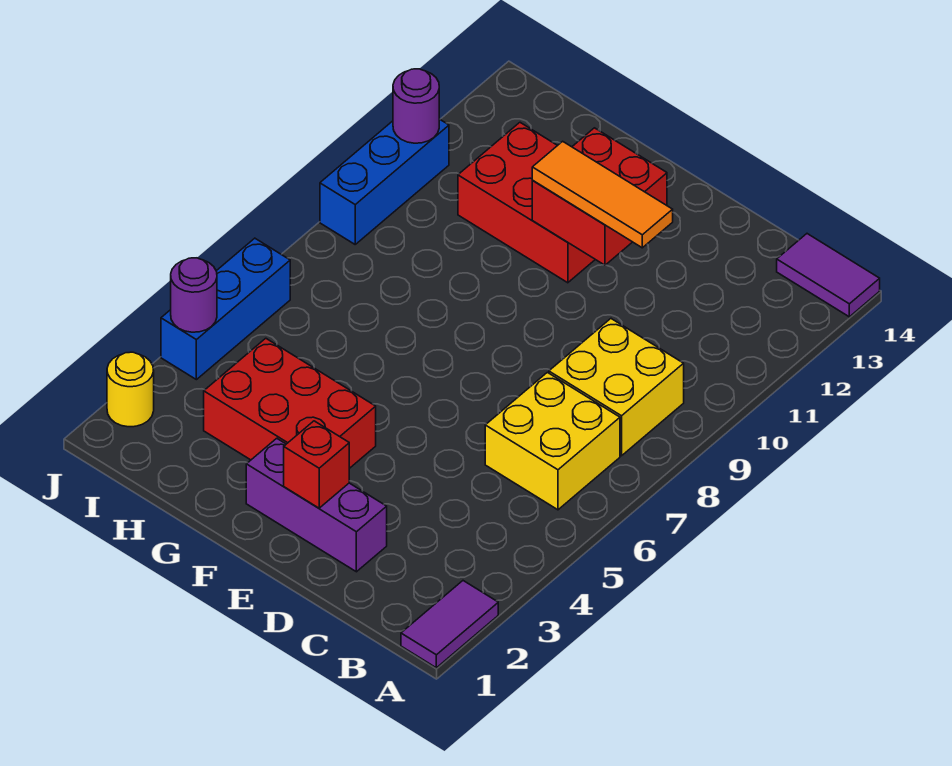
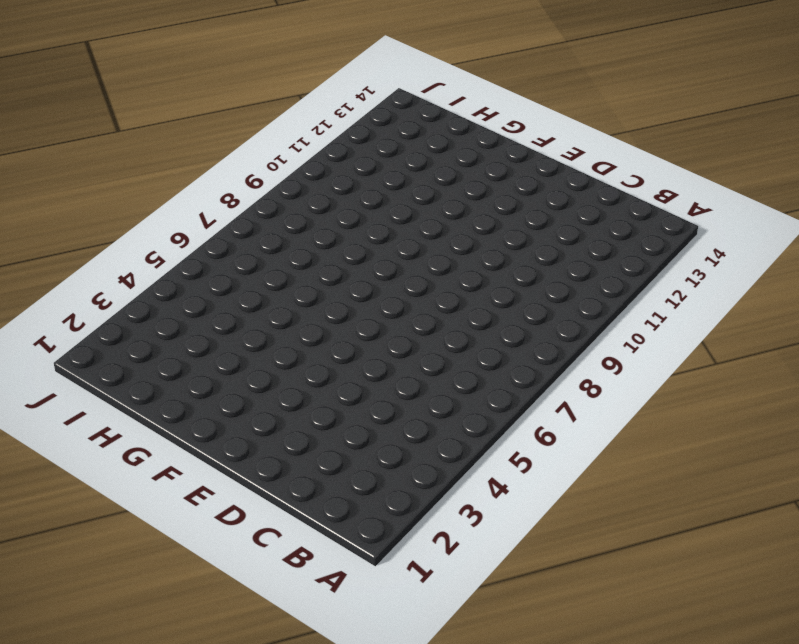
none -> purple 1x2 tile [401,581,498,668]
none -> purple 1x2 tile [777,234,880,317]
none -> yellow 2x2 brick [485,372,620,510]

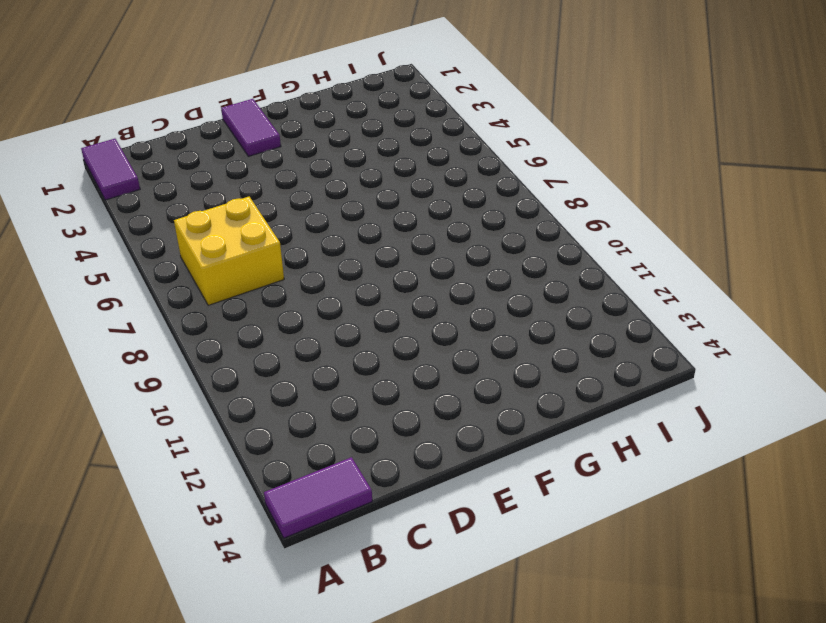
purple 1x2 tile [221,99,281,156] -> purple 1x3 brick [246,438,387,572]
none -> yellow 2x2 brick [549,319,684,456]
none -> red 2x3 brick [204,338,376,468]
none -> red 2x3 brick [458,123,595,283]

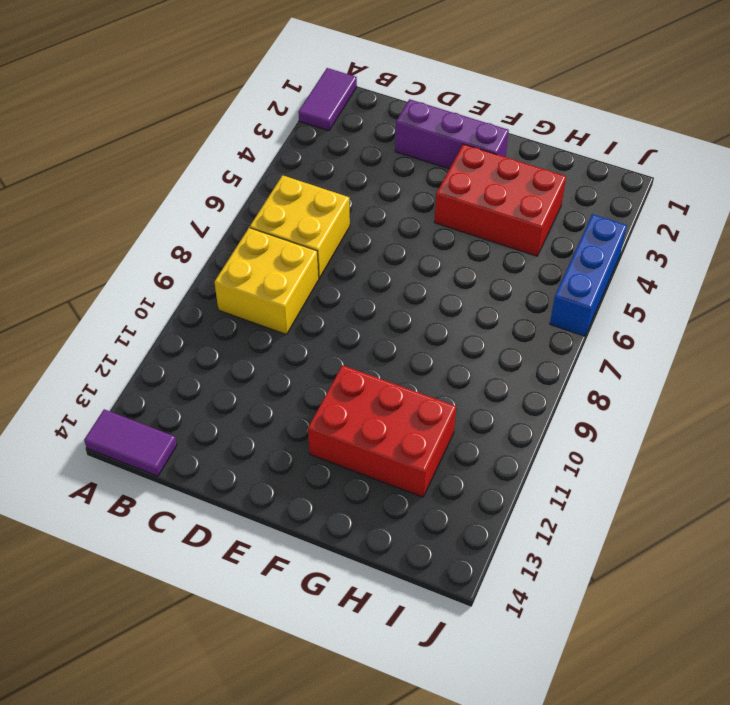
none -> yellow 1x1 round brick [107,352,154,427]
none -> blue 1x3 brick [320,119,449,244]
none -> red 1x1 brick [284,421,349,508]

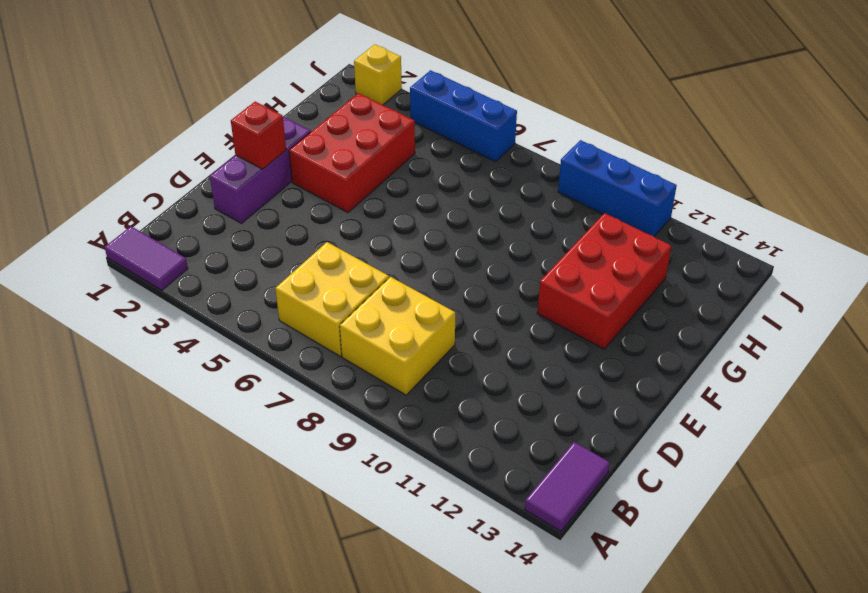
yellow 1x1 brick [354,44,402,105] -> yellow 1x1 round brick [107,352,154,427]
none -> red 2x2 brick [532,128,667,265]
none -> purple 1x1 round brick [171,258,217,332]
none -> purple 1x1 round brick [393,69,439,143]

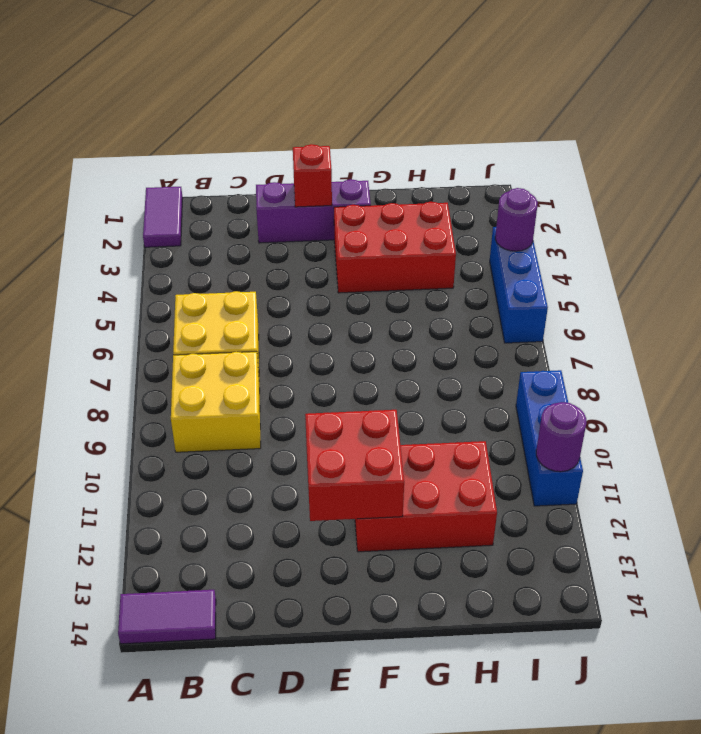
none -> yellow 1x1 round brick [107,352,154,427]
none -> orange 1x3 tile [532,141,673,248]

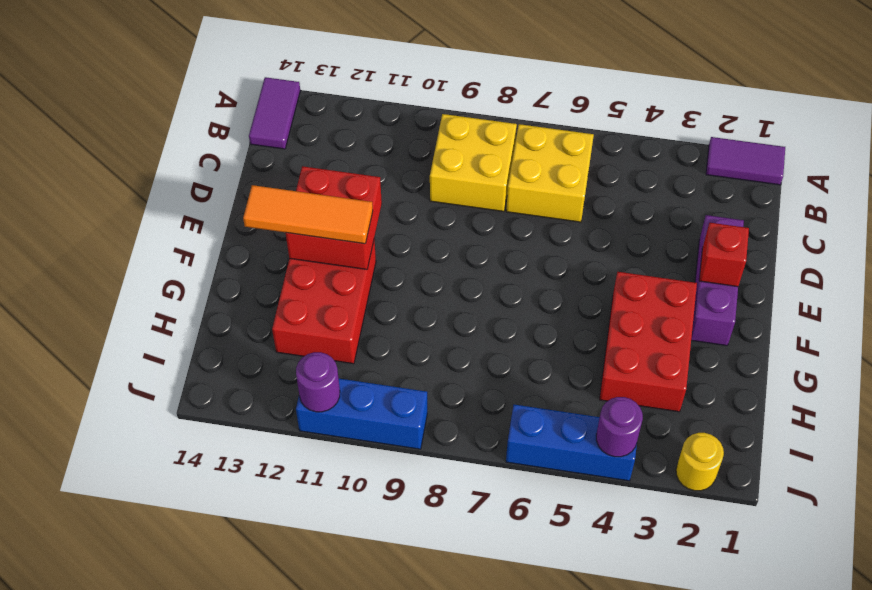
orange 1x3 tile [243,185,373,244] -> orange 1x3 tile turned to [532,141,673,248]

